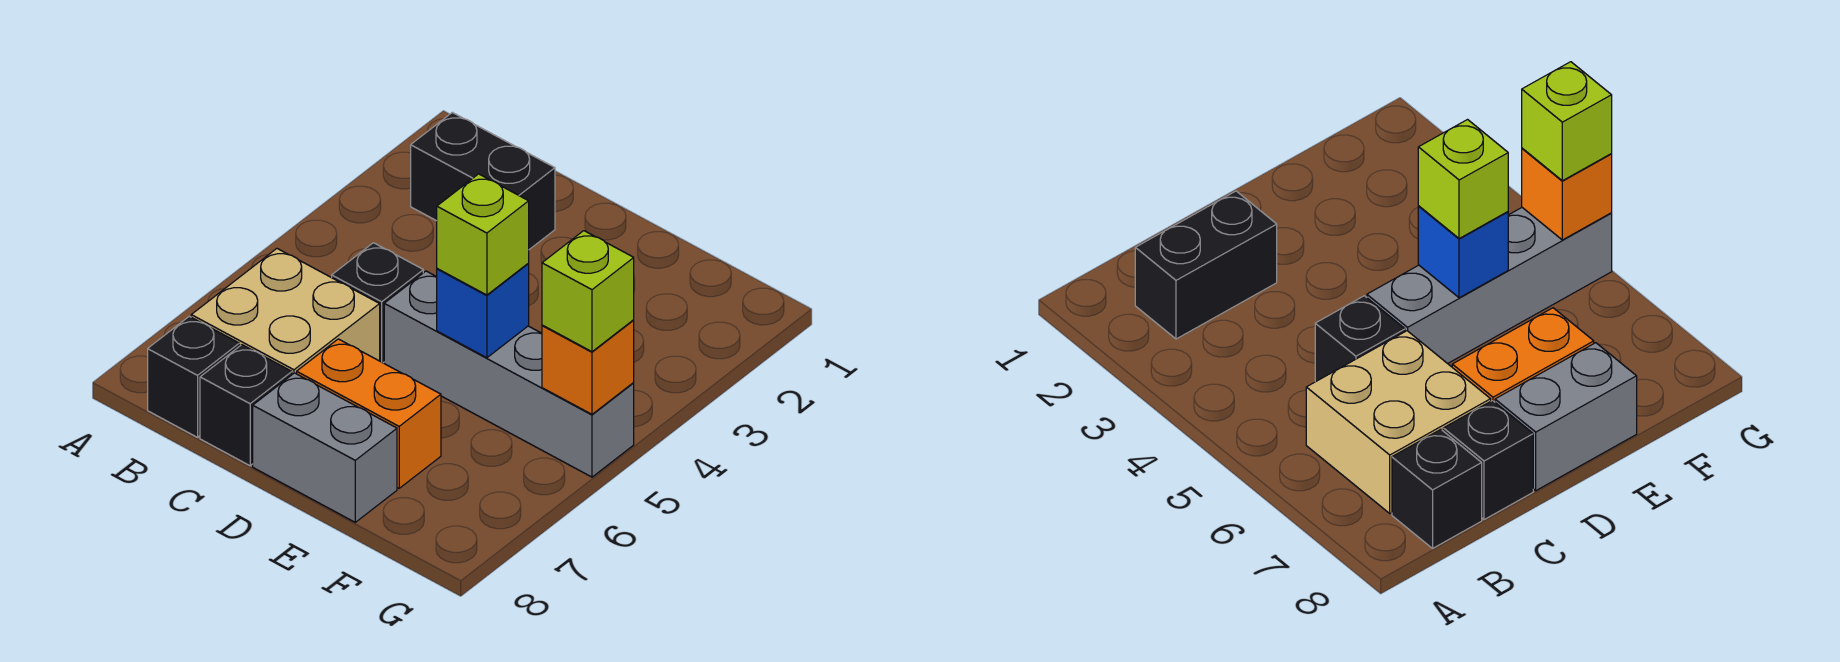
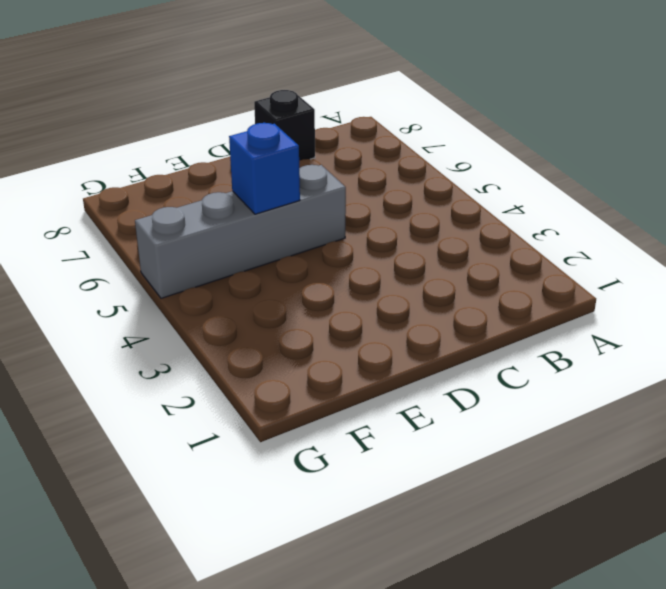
none -> black 1x2 brick [411,112,555,249]
none -> tan 2x2 brick [191,249,380,374]
none -> black 1x1 brick [148,316,239,437]

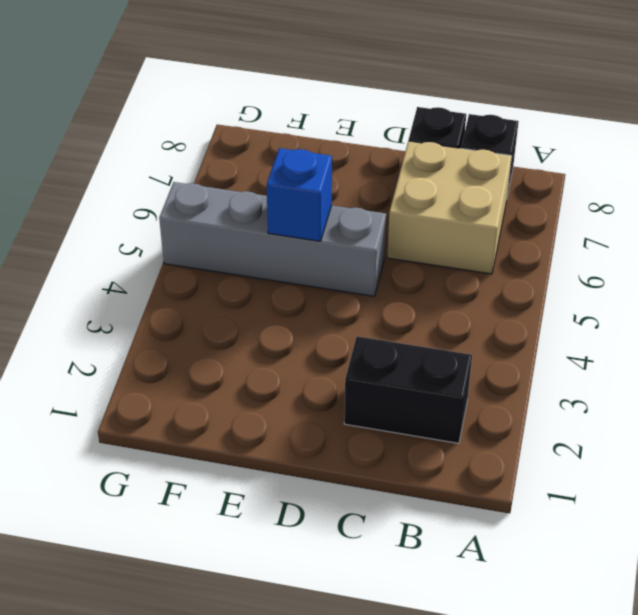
none -> black 1x1 brick [332,243,423,363]
none -> orange 1x2 brick [297,339,441,488]
none -> grey 1x2 brick [253,373,397,522]

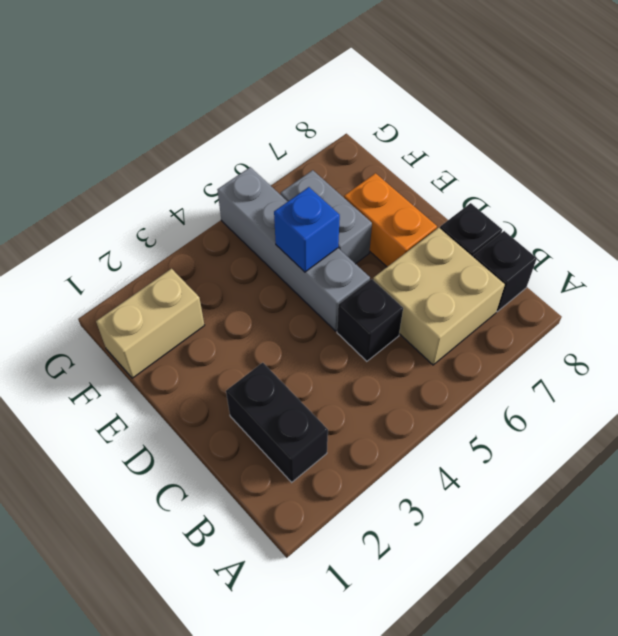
grey 1x2 brick [281,170,372,264] -> grey 1x2 brick moved to [253,373,397,522]
tan 1x2 brick [96,269,205,378] -> none
none -> orange 1x1 brick [542,320,634,414]
none -> lime 1x1 brick [437,174,529,295]
none -> lime 1x1 brick [542,231,634,352]

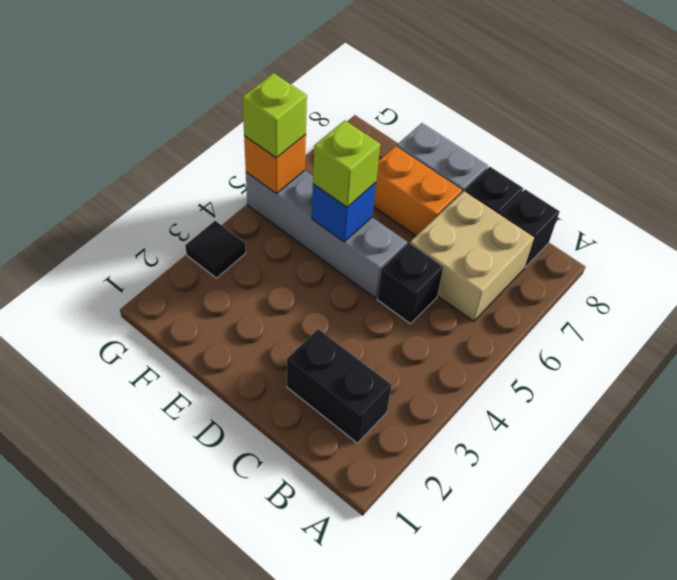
black 1x1 tile [185,221,246,278] -> none

